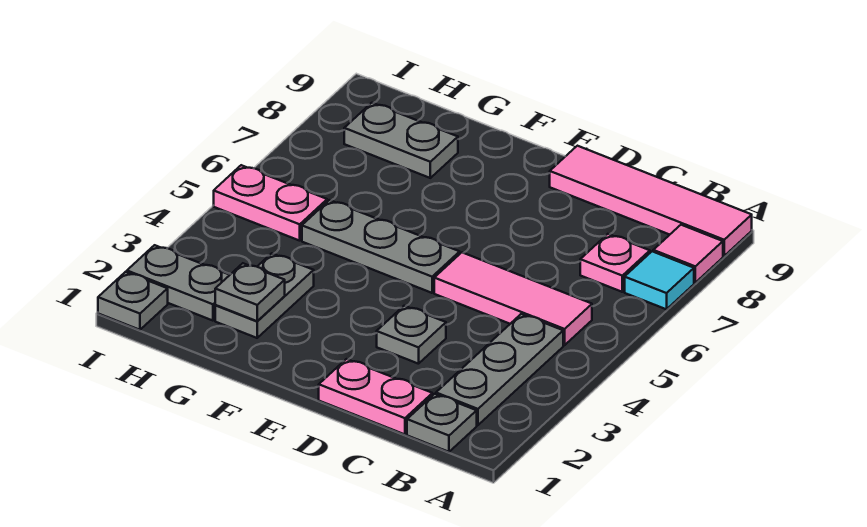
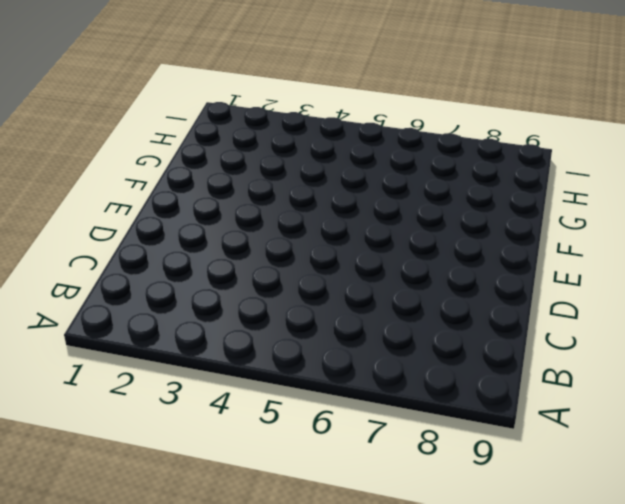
none -> cyan 1x1 tile [625,251,694,309]
none -> pink 1x1 tile [653,225,723,282]
none -> pink 1x4 tile [550,146,752,256]

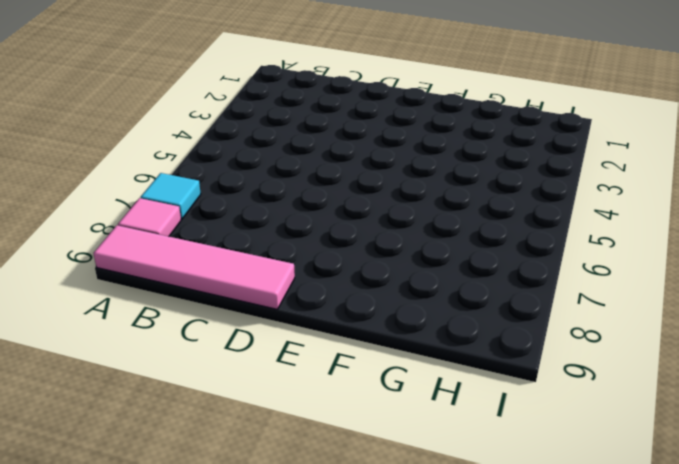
none -> grey 1x1 plate [407,394,477,452]
none -> grey 1x3 plate [436,314,563,425]
none -> pink 1x3 tile [434,253,592,345]

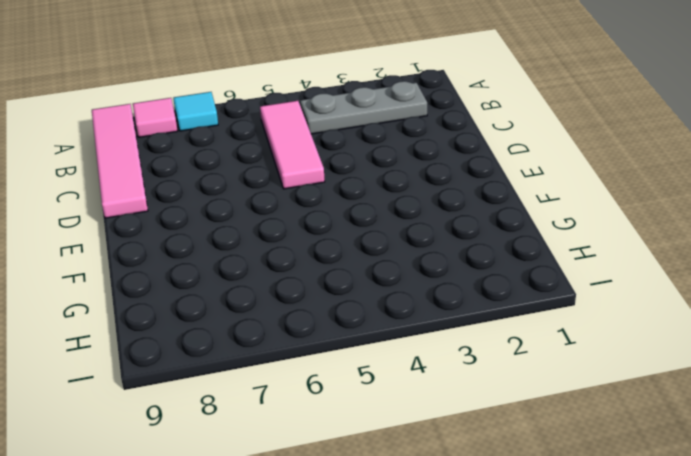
none -> grey 1x1 plate [407,394,477,452]
none -> pink 1x1 plate [580,234,650,292]
none -> pink 1x2 plate [319,359,432,434]

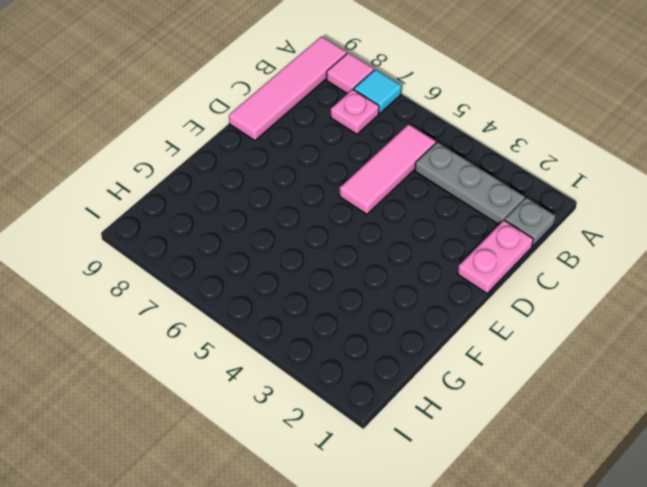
none -> grey 1x1 plate [377,306,446,364]
none -> grey 1x3 plate [302,200,460,293]
none -> grey 1x2 plate [215,253,314,338]

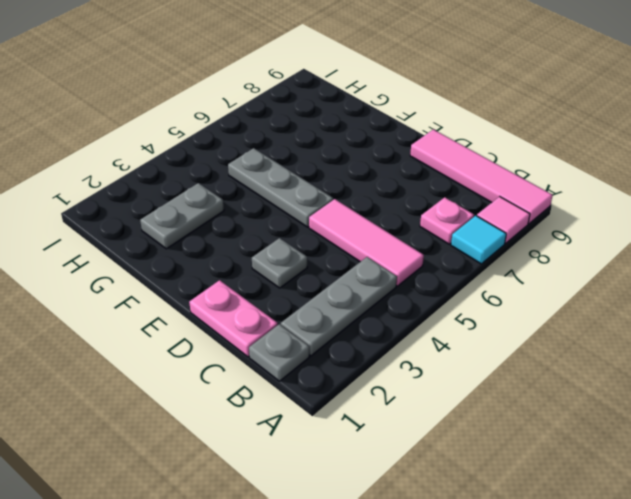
none -> grey 1x2 plate [344,103,458,178]
none -> grey 1x2 plate [127,245,229,321]
none -> pink 1x2 plate [214,165,327,241]

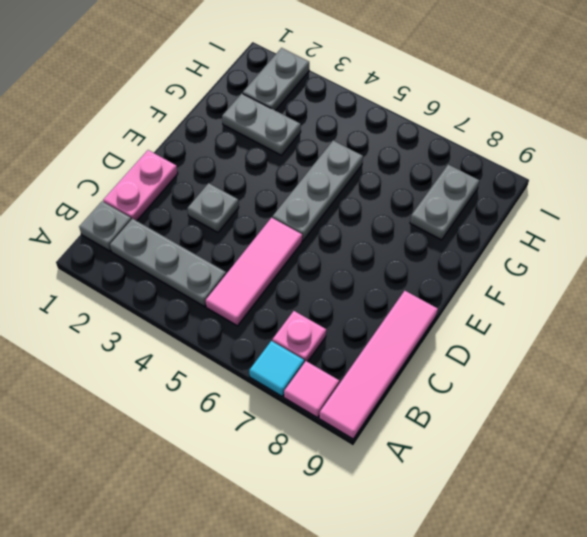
none -> pink 1x2 plate [214,165,327,241]
none -> grey 1x1 plate [98,272,168,330]
none -> grey 1x1 plate [215,263,285,321]

